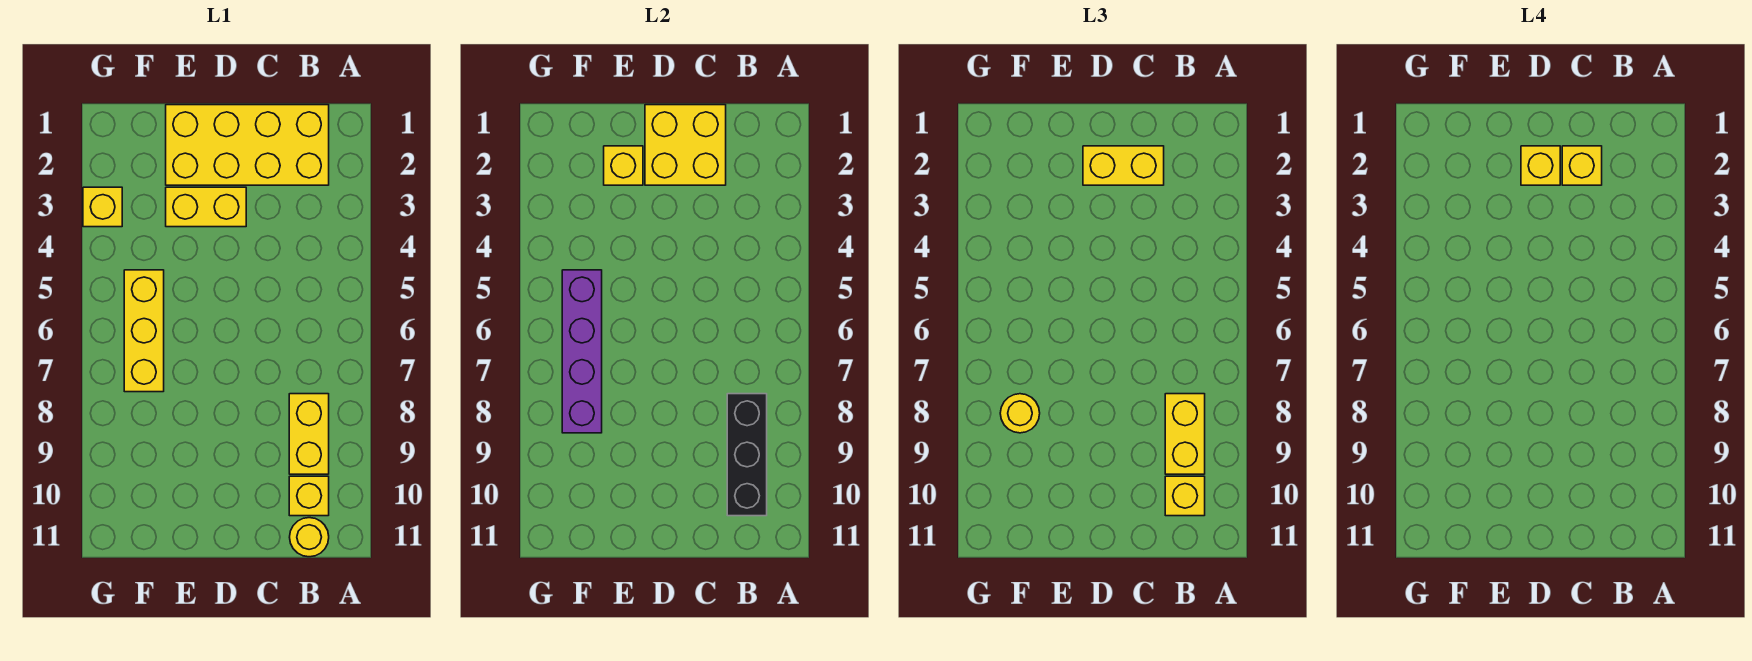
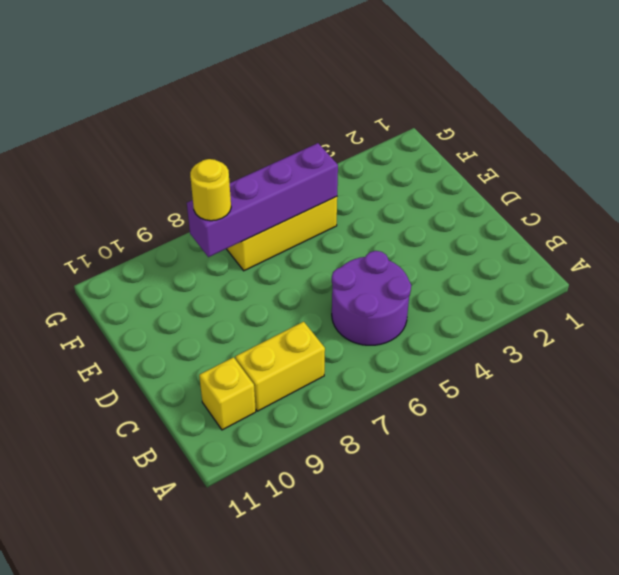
purple 2x2 round brick [332,251,411,345] -> none
none -> yellow 2x4 brick [166,105,329,185]
none -> yellow 1x1 round brick [290,518,329,557]
none -> yellow 1x2 brick [166,187,246,227]

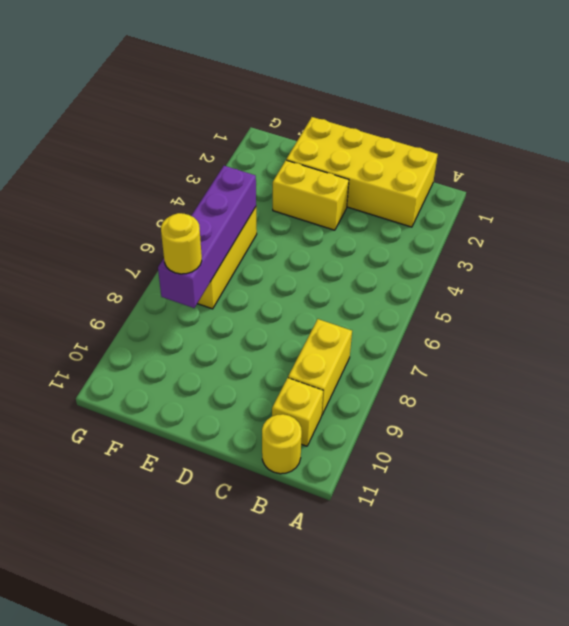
none -> yellow 1x1 brick [83,187,122,227]
none -> black 1x3 brick [727,394,767,516]
none -> yellow 2x2 brick [645,105,726,185]

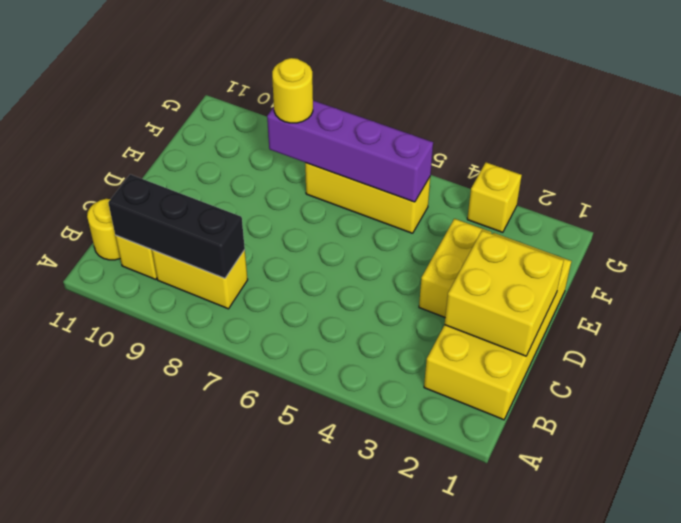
none -> yellow 1x1 brick [604,146,643,185]
none -> yellow 1x2 brick [1165,394,1205,474]
none -> yellow 1x1 brick [1165,476,1205,516]

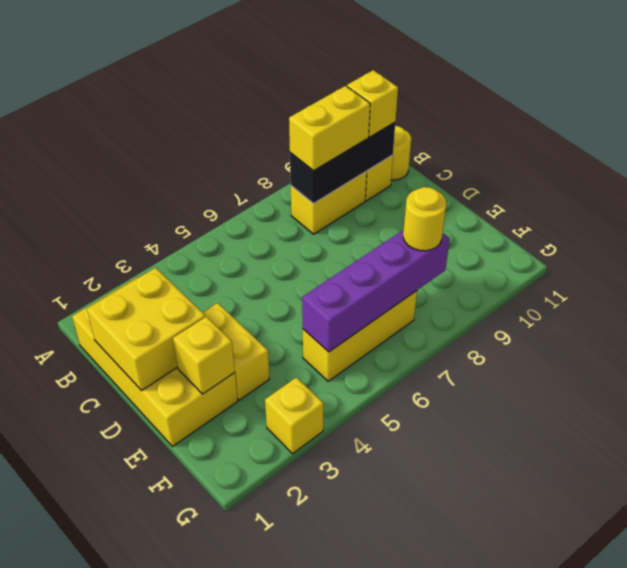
none -> yellow 1x2 brick [1083,146,1164,185]
none -> yellow 1x1 brick [1562,146,1602,185]
none -> yellow 1x1 brick [1521,146,1560,185]

